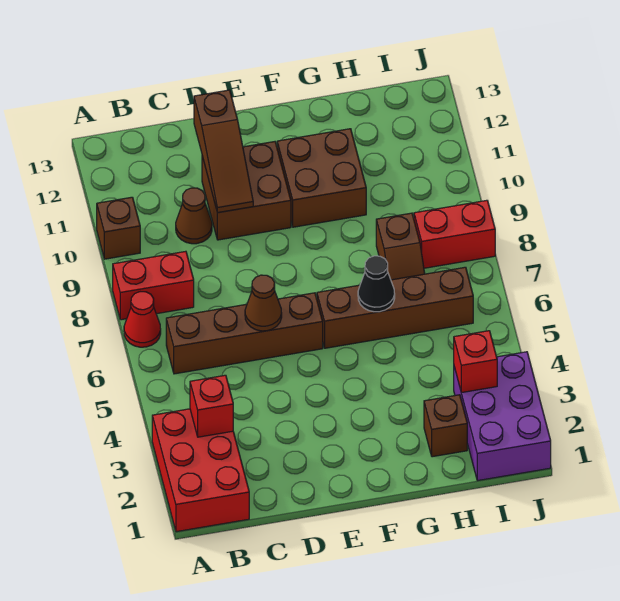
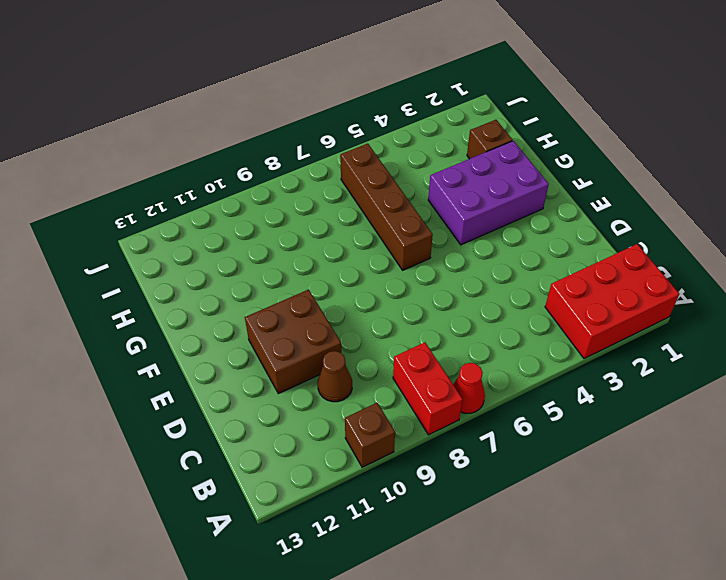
purple 2x3 brick [428,141,549,245] -> purple 2x3 brick moved to [454,352,551,481]
none -> brown 1x4 brick [166,293,323,374]
none -> brown 2x2 brick [277,129,366,227]
none -> brown 1x2 slope [376,213,425,280]

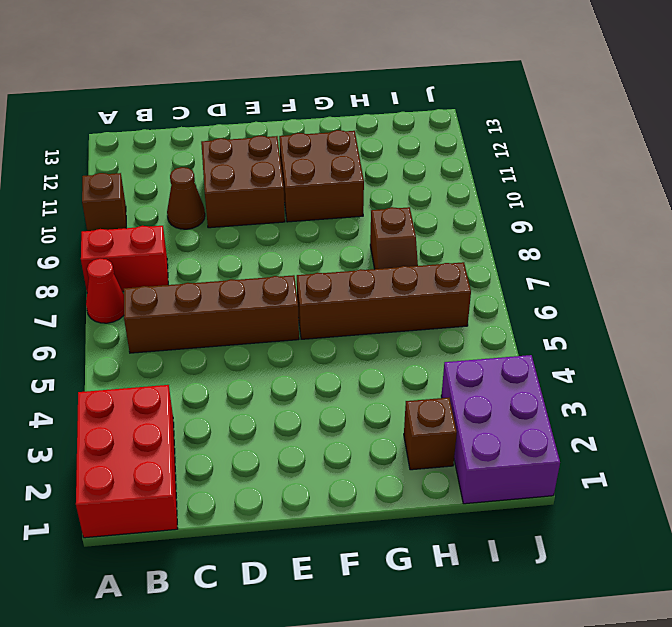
none -> red 1x2 brick [414,200,495,268]
none -> red 1x1 brick [190,375,233,437]
none -> brown 1x1 cone [245,275,282,331]

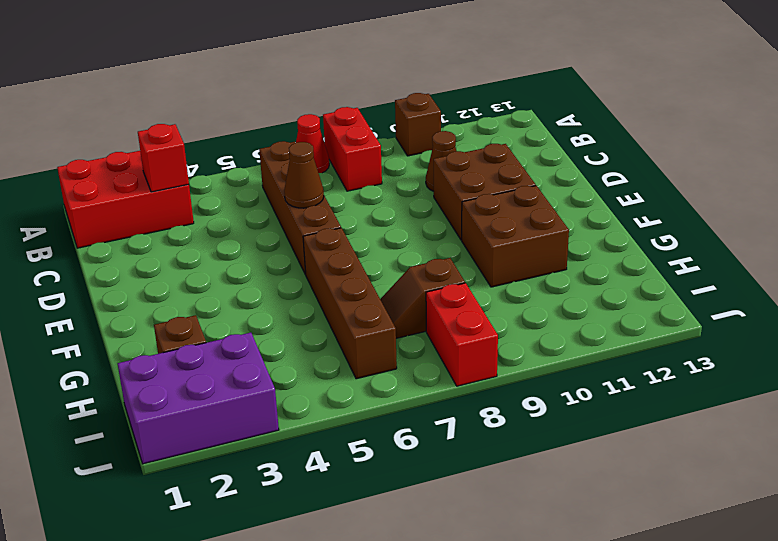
none -> brown 1x3 slope [194,90,253,213]
none -> black 1x1 cone [358,256,395,312]
none -> red 1x1 brick [454,331,497,393]

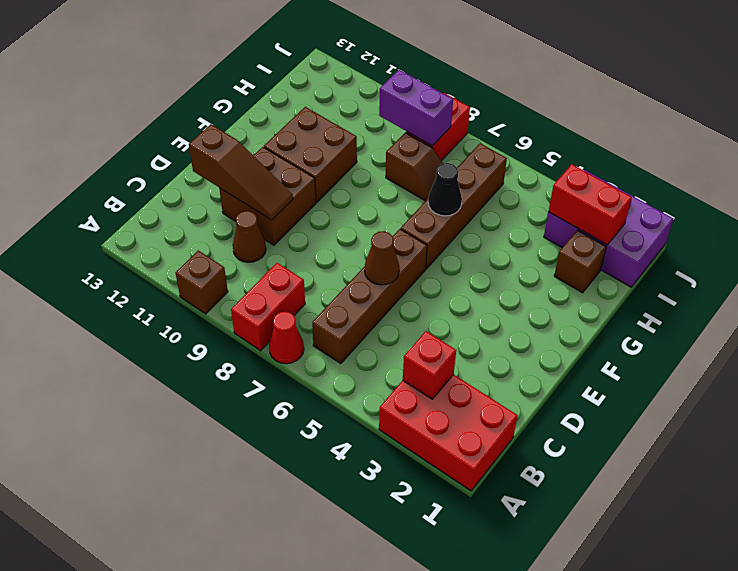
red 1x2 brick [549,164,632,245] -> red 1x1 brick [454,331,497,393]
purple 1x2 brick [379,70,453,146] -> none

